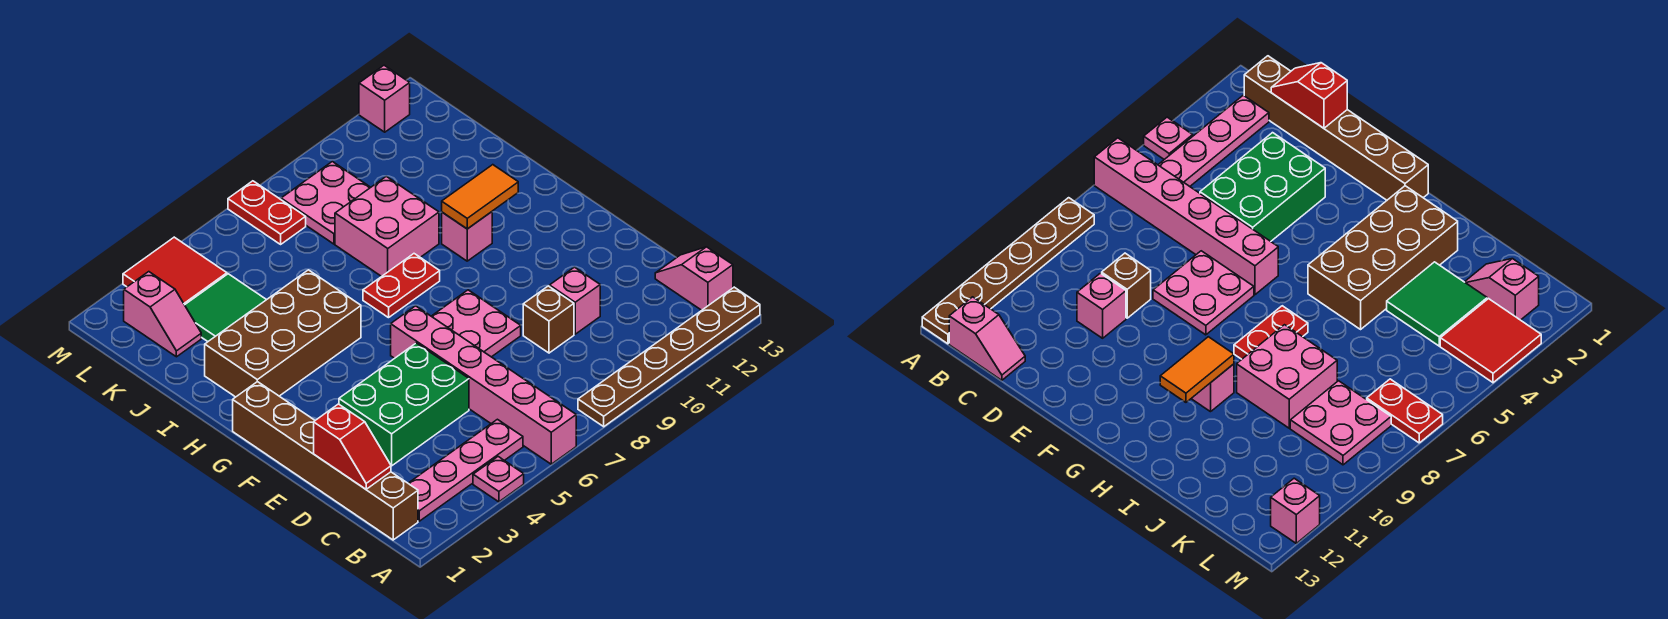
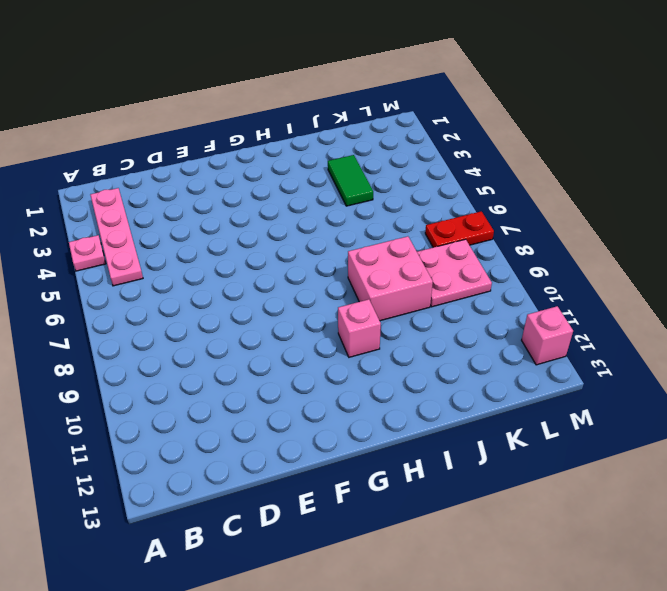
green 1x2 tile [328,155,373,206] -> green 2x2 tile [185,274,266,341]
none -> pink 1x6 brick [391,306,576,464]
none -> brown 1x6 plate [578,287,760,427]
none -> brown 1x6 brick [233,382,418,540]

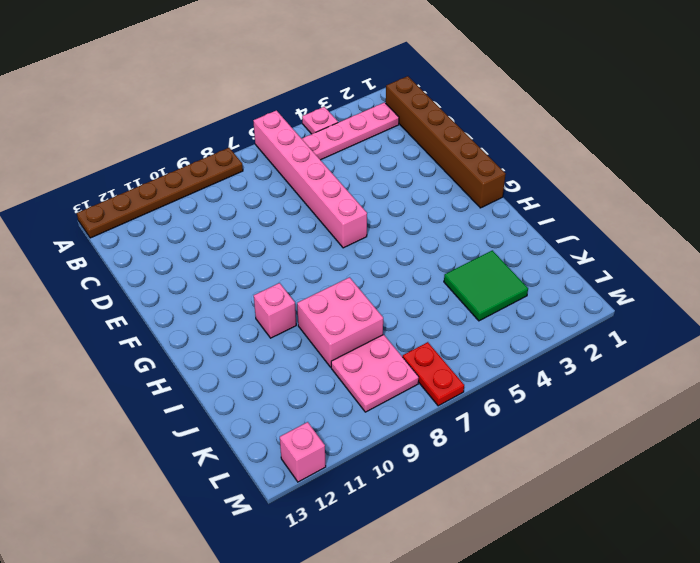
none -> pink 1x2 slope [655,247,733,310]
none -> green 2x3 brick [339,343,469,466]
none -> brown 1x1 brick [523,286,574,353]

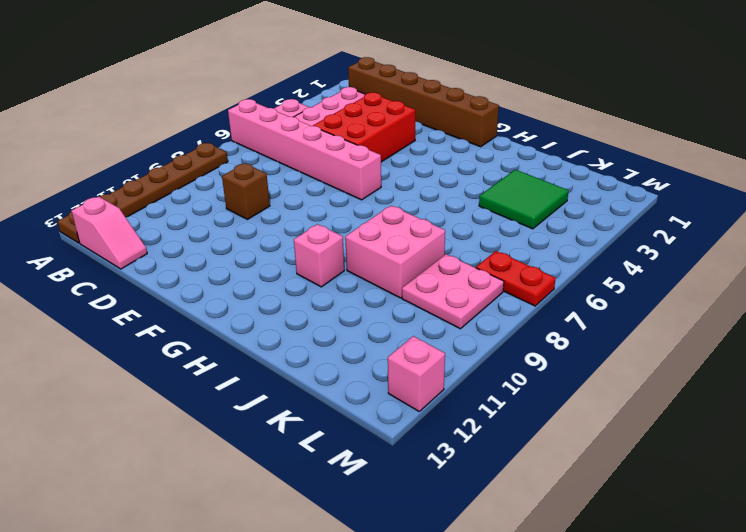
red 2x3 brick [313,92,415,162] -> green 2x3 brick [339,343,469,466]
none -> pink 1x1 brick [550,267,600,334]
none -> pink 2x2 plate [431,290,521,357]
none -> brown 2x4 brick [205,270,361,397]

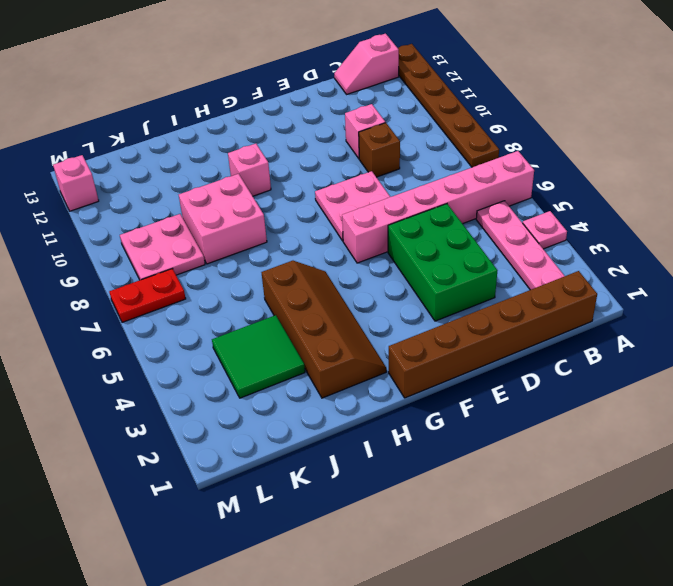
brown 2x4 slope [262,261,386,398] -> brown 2x4 brick [205,270,361,397]
none -> red 1x2 plate [363,254,440,318]
none -> pink 1x2 slope [124,272,201,357]
none -> red 2x2 tile [123,237,227,305]

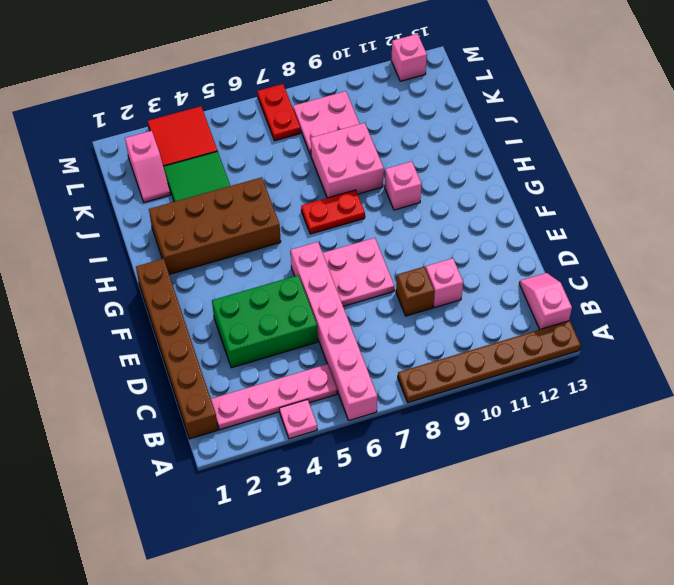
none -> red 1x2 slope [314,404,391,489]
none -> orange 1x2 tile [442,165,518,229]

